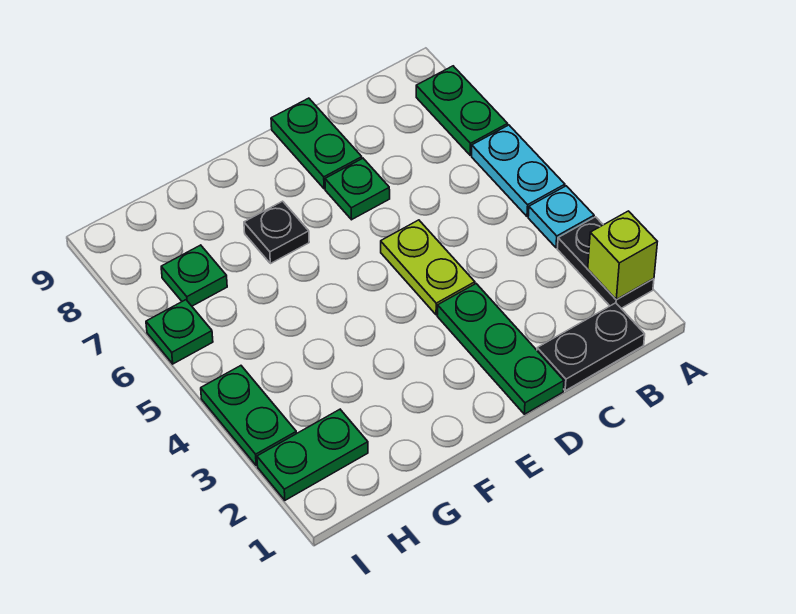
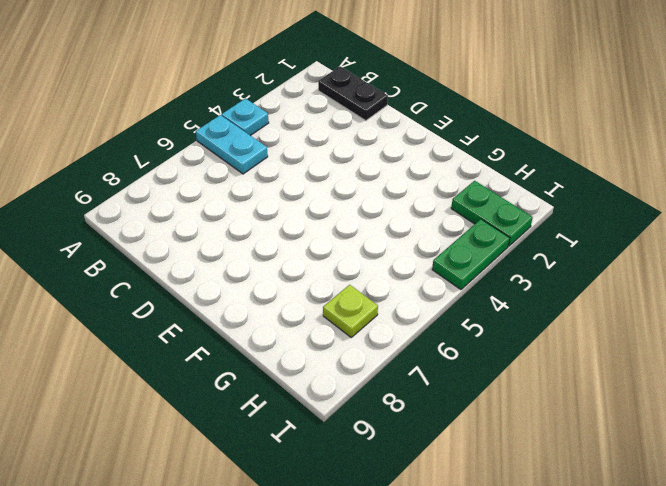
cyan 1x2 plate [196,115,268,174] -> cyan 1x2 plate turned to [472,125,565,216]
lime 1x1 plate [323,285,378,337] -> green 1x1 plate [161,245,227,306]
none -> black 1x2 plate [557,217,654,308]
none -> green 1x2 plate [416,66,508,155]
none -> green 1x3 plate [437,284,564,414]

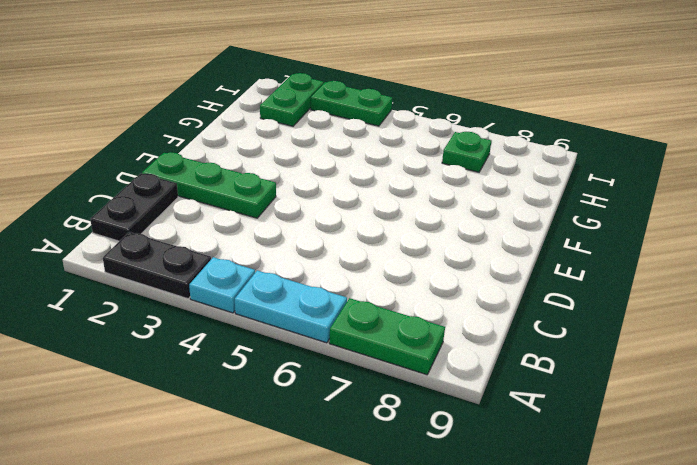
none -> lime 1x2 plate [381,220,475,315]
none -> green 1x1 plate [325,158,390,220]
none -> green 1x2 plate [271,98,362,189]

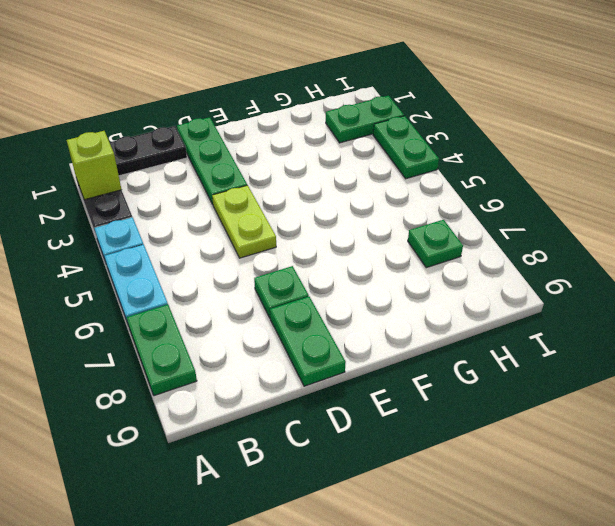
none -> black 1x1 plate [244,201,309,264]
none -> green 1x1 plate [146,300,213,364]

